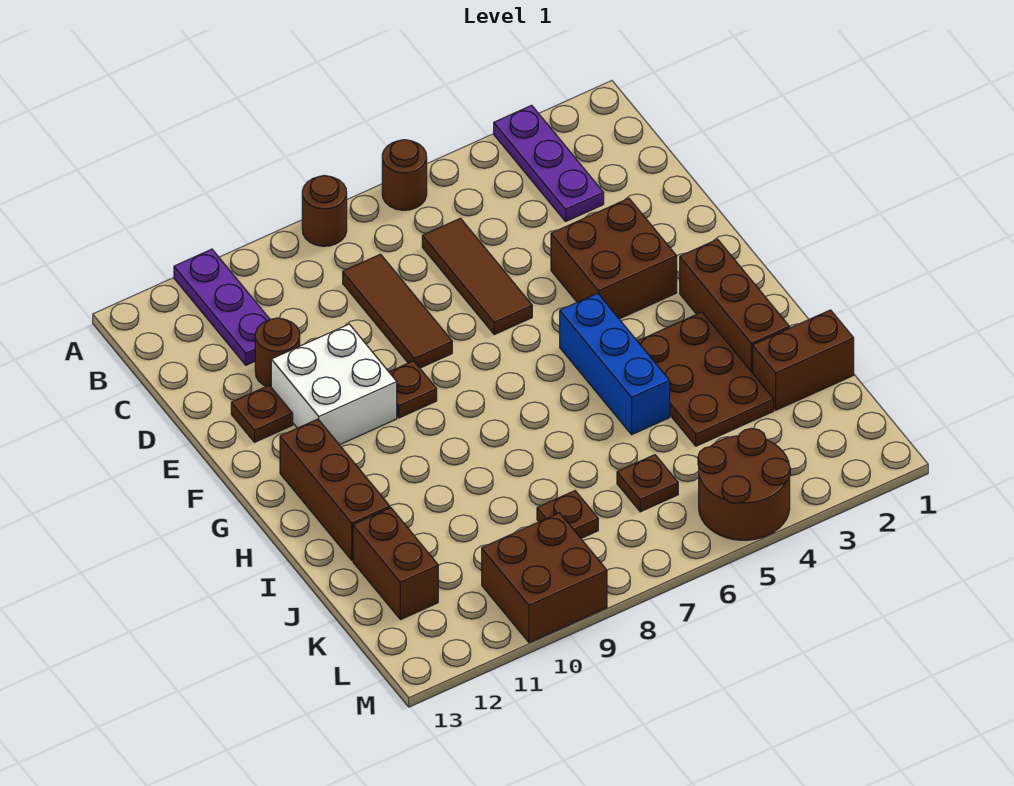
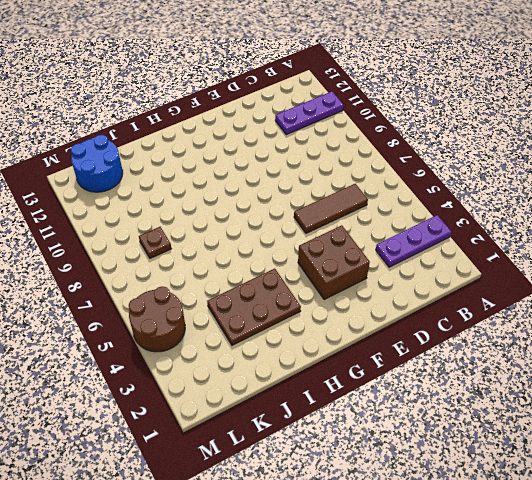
blue 2x2 round brick [71,135,123,192] -> brown 1x2 brick [353,508,438,620]
none -> brown 1x1 round brick [382,140,427,210]
none -> brown 1x1 round brick [302,176,347,246]
none -> brown 1x3 tile [343,254,452,368]

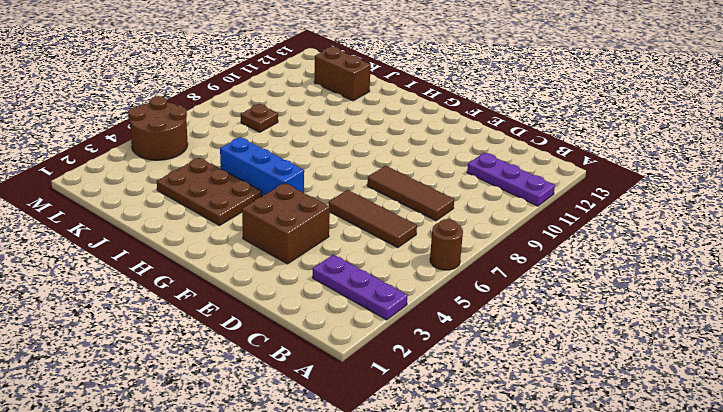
none -> brown 1x1 round brick [302,176,347,246]
none -> brown 1x1 round brick [255,318,300,386]
none -> white 2x2 brick [271,324,397,445]

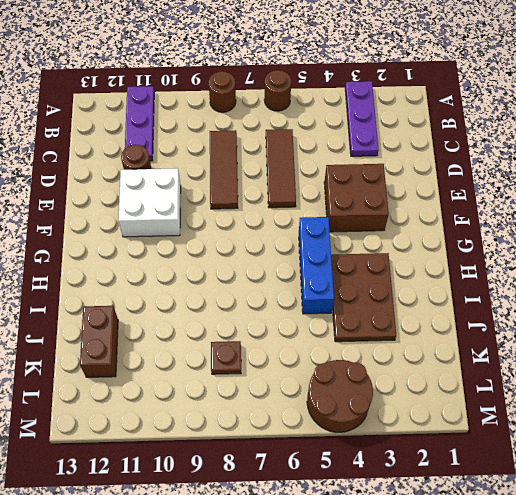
none -> brown 1x1 plate [231,385,293,442]
none -> brown 1x1 plate [389,361,437,418]
none -> brown 1x3 brick [680,239,789,373]

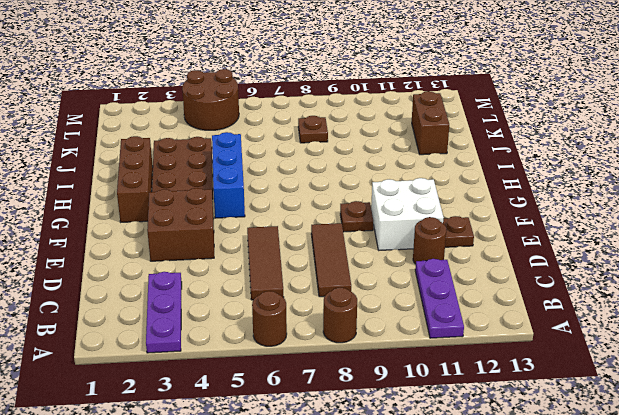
none -> brown 1x3 brick [280,419,390,560]
none -> brown 1x2 brick [753,310,854,410]
none -> brown 1x1 plate [617,455,678,512]

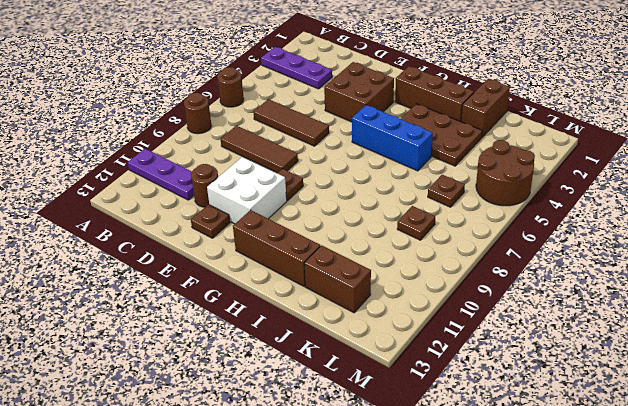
none -> brown 2x2 brick [482,513,607,643]

